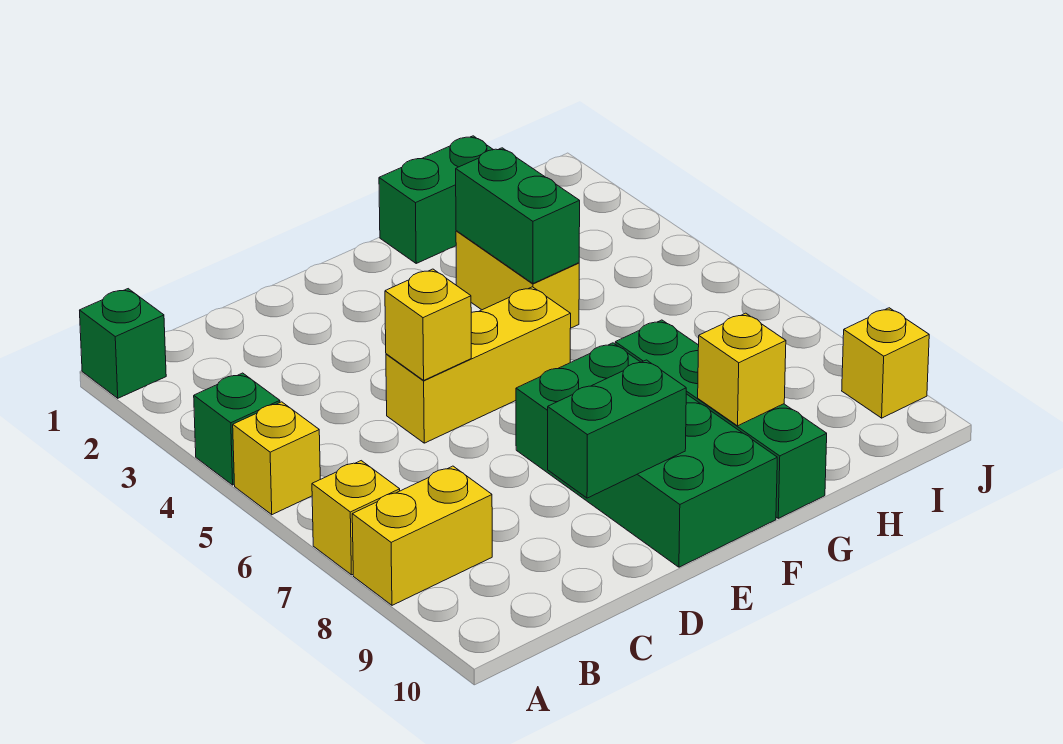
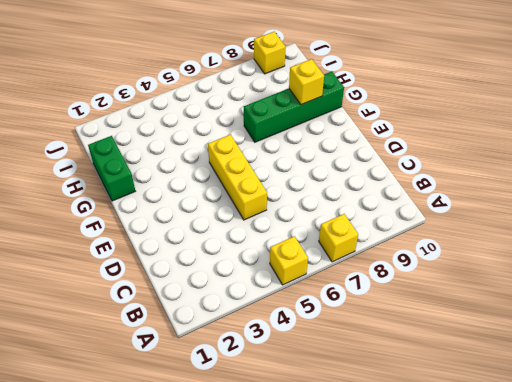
none -> green 1x1 brick [80,289,166,398]
none -> green 1x1 brick [194,373,280,485]
none -> yellow 1x2 brick [352,466,492,605]

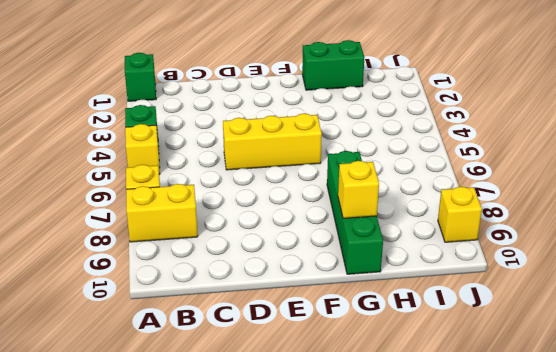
none -> green 2x4 brick [516,343,777,567]
none -> yellow 1x2 brick [456,231,579,328]
none -> yellow 1x1 brick [385,269,471,380]

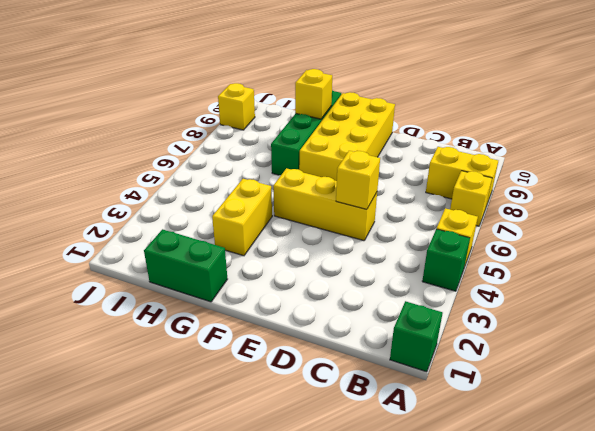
yellow 2x4 brick [299,92,395,181] -> green 2x4 brick [516,343,777,567]
none -> green 1x2 brick [548,360,686,498]
none -> green 1x2 brick [456,148,580,283]

